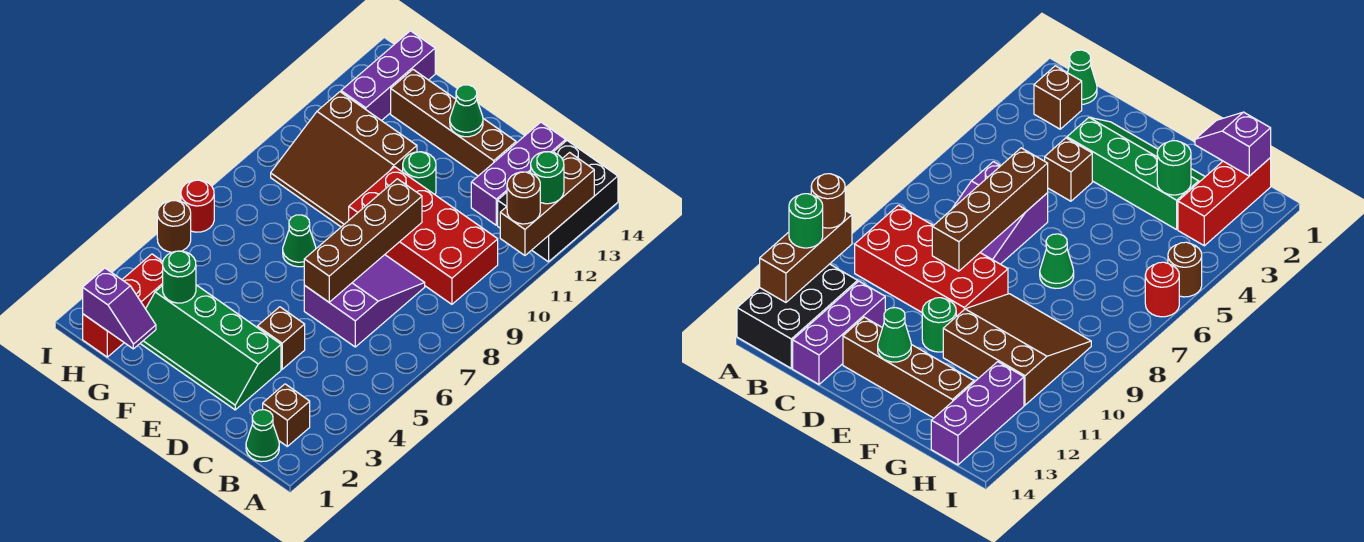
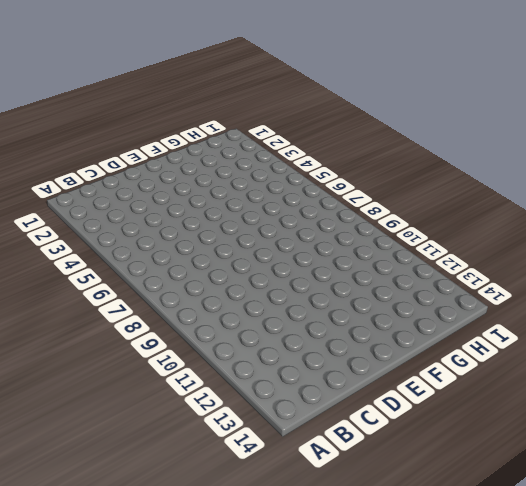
none -> black 2x3 brick [498,141,618,262]
none -> green 1x1 cone [246,410,279,462]
none -> brown 1x1 brick [263,384,310,446]

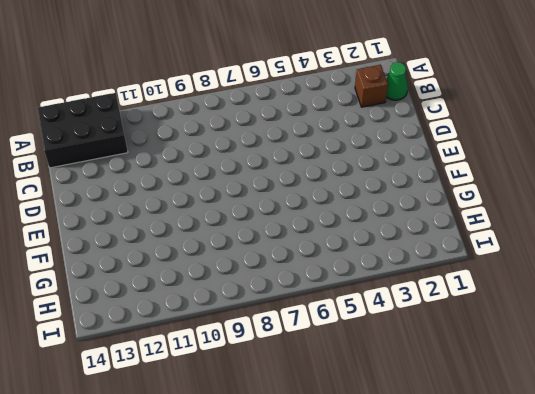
none -> red 2x4 brick [349,167,498,304]
none -> purple 2x3 slope [304,255,425,347]
none -> purple 1x3 brick [471,122,566,225]

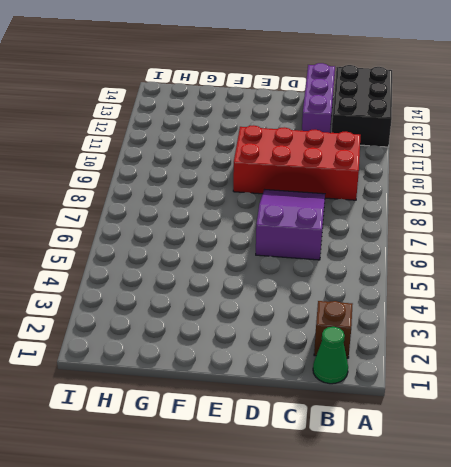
none -> green 2x4 slope [140,285,281,410]
none -> brown 1x1 brick [257,307,305,369]
none -> brown 1x4 brick [391,70,516,176]

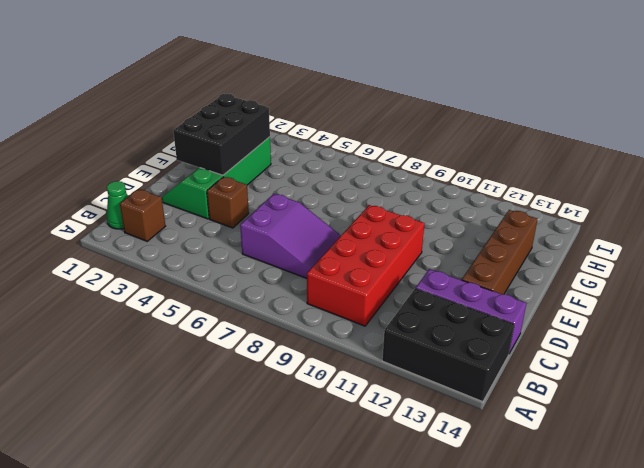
black 2x3 brick [173,94,270,175] -> green 1x1 round brick [163,251,196,303]
none -> green 1x1 round brick [403,152,436,194]
none -> green 1x1 cone [283,215,316,267]
none -> brown 3x3 slope [271,92,417,227]

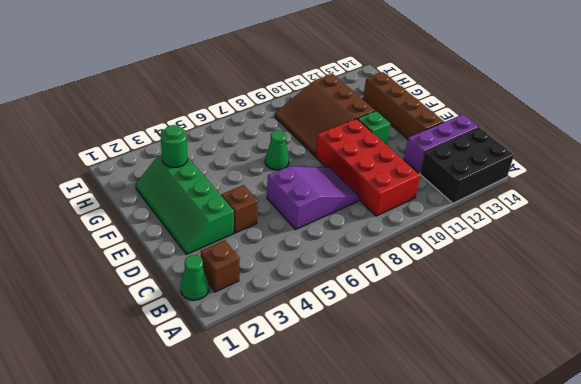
green 1x1 brick [358,111,391,145] -> green 1x1 round brick [403,152,436,194]
none -> red 1x3 brick [83,254,163,357]
none -> purple 1x3 brick [341,31,435,121]
none -> brown 1x1 round brick [157,200,191,252]

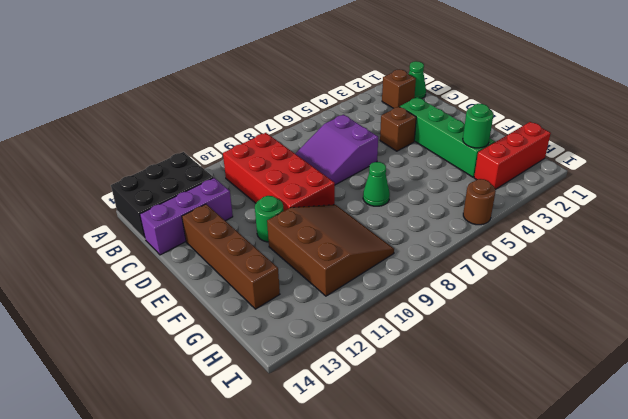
none -> purple 1x3 brick [341,31,435,121]
none -> red 1x1 round brick [181,180,214,232]
none -> brown 1x3 brick [500,153,594,255]

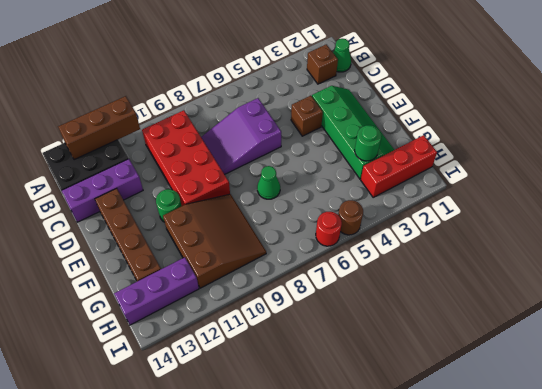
none -> brown 1x4 brick [304,179,422,302]
none -> green 1x1 cone [450,85,483,137]
none -> purple 1x2 slope [83,268,156,349]

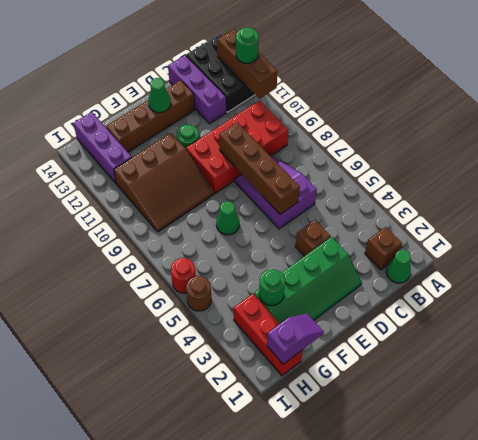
none -> brown 1x1 round brick [507,172,540,224]

